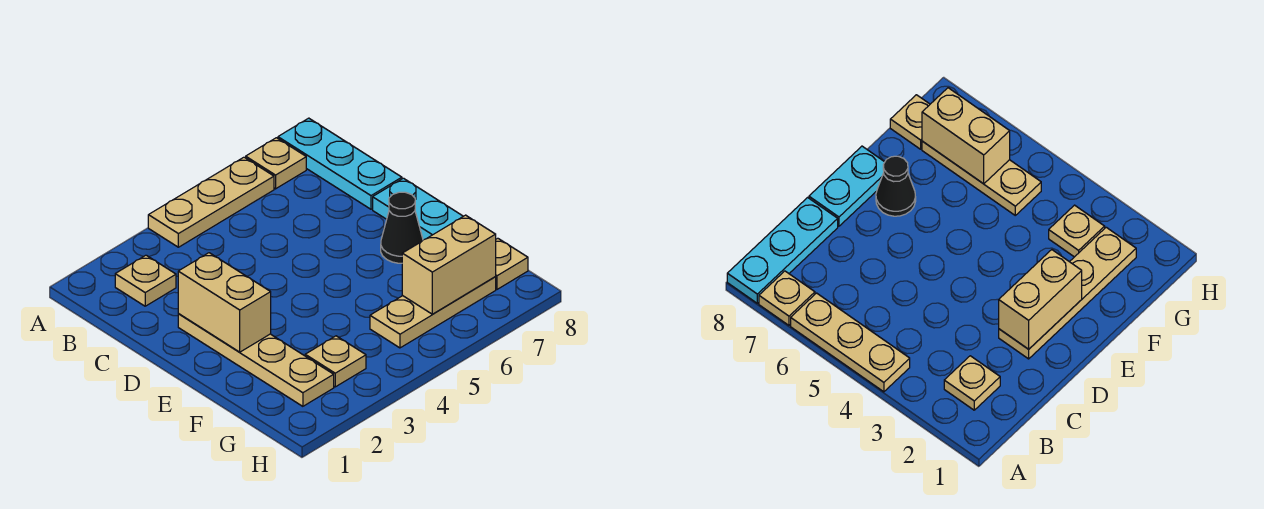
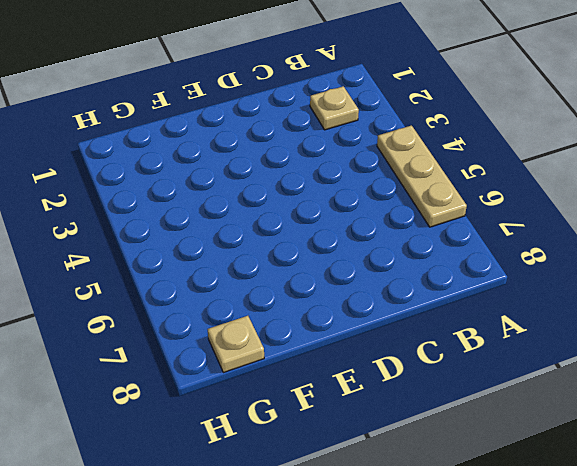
none -> tan 1x1 plate [246,138,306,189]
none -> cyan 1x3 plate [278,118,402,209]
none -> tan 1x4 plate [178,314,334,406]

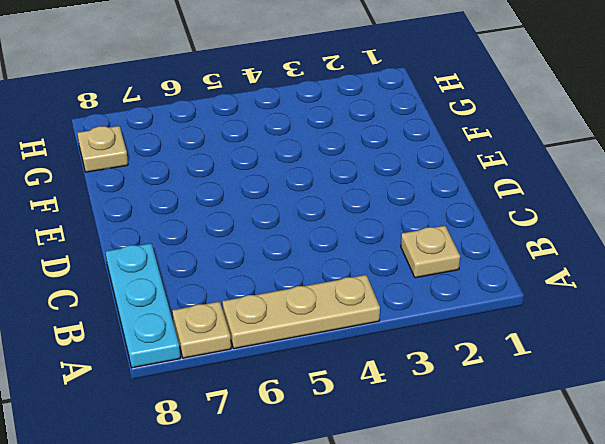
none -> tan 1x4 plate [178,314,334,406]
none -> cyan 1x2 plate [373,178,463,240]
none -> black 1x1 cone [381,192,423,263]

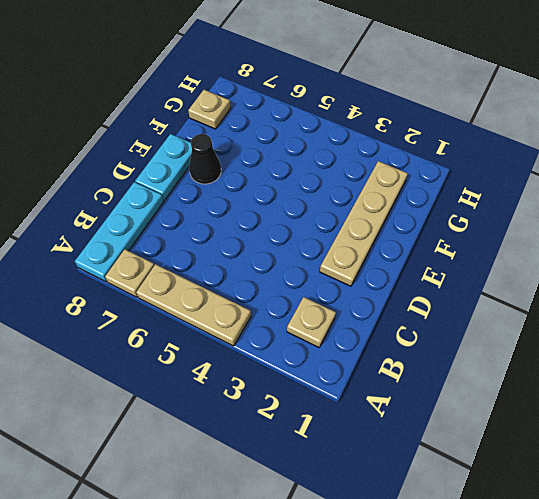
none -> tan 1x1 plate [305,336,366,387]
none -> tan 1x3 plate [370,277,496,348]
none -> tan 1x2 brick [178,253,271,352]

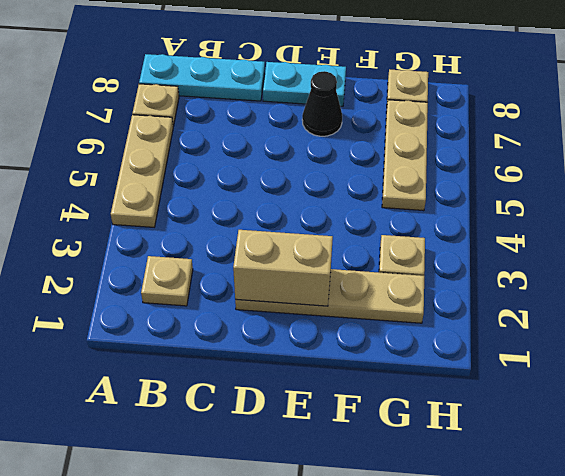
none -> tan 1x2 brick [402,215,496,314]

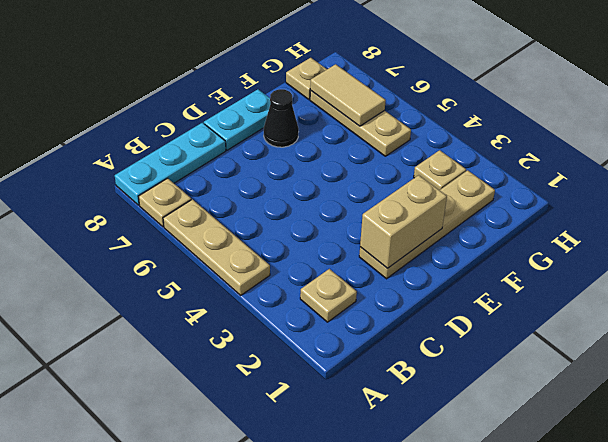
tan 1x2 tile [310,64,386,126] -> tan 1x2 brick [402,215,496,314]

